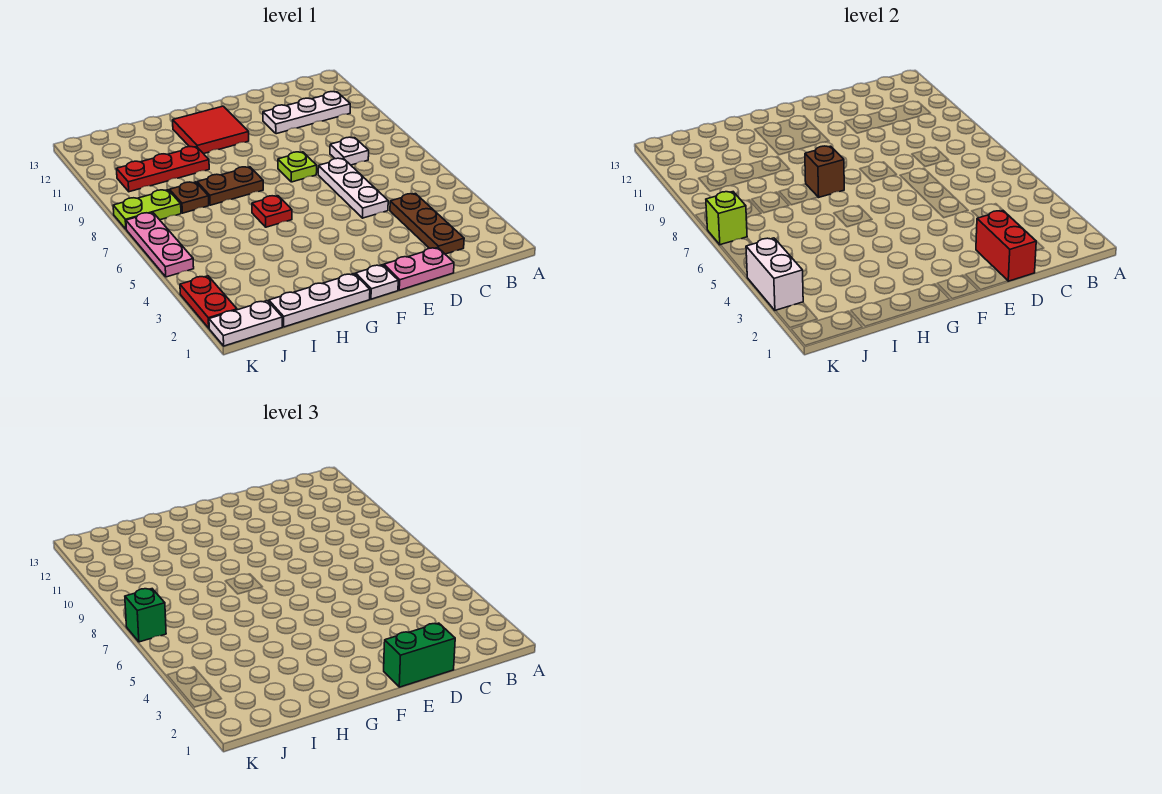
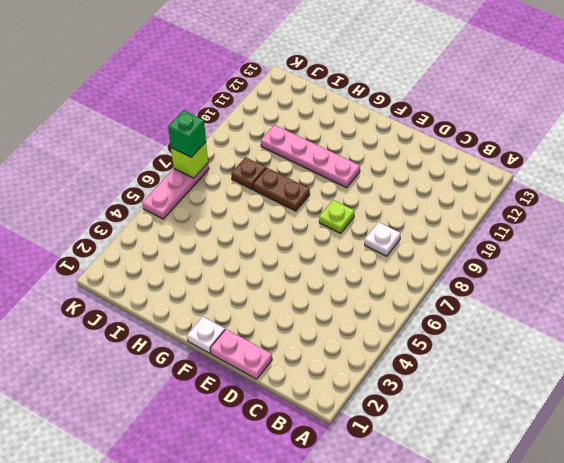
pink 1x4 plate [261,125,360,188] -> red 1x3 plate [117,147,209,192]
none -> white 1x3 plate [263,92,350,134]
none -> brown 1x3 plate [390,194,464,254]
none -> white 1x3 plate [318,158,388,218]

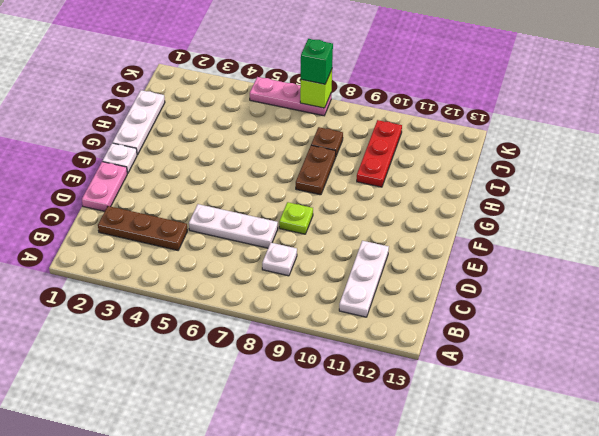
none -> red 2x2 tile [173,106,249,154]
none -> red 1x1 plate [252,196,292,227]
none -> white 1x2 plate [209,301,282,346]

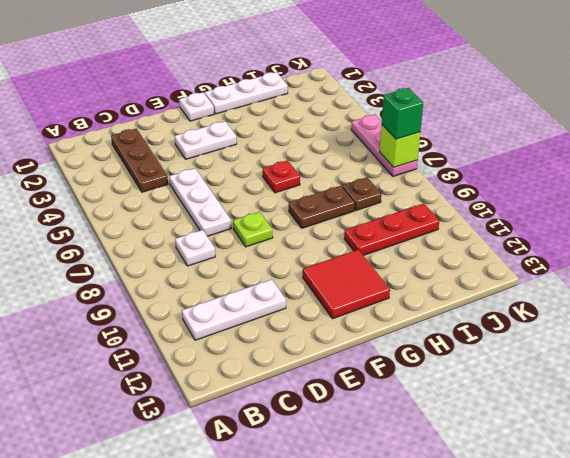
white 1x2 plate [175,121,237,159] -> white 1x2 plate moved to [209,301,282,346]
none -> pink 1x2 plate [384,248,454,290]
none -> lime 1x2 plate [113,190,181,229]
none -> red 1x2 plate [180,276,237,328]

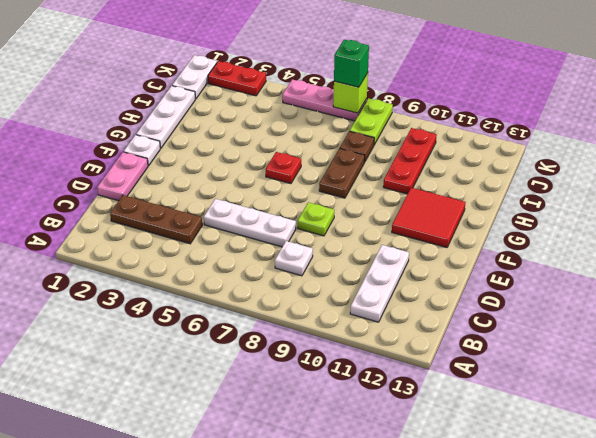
none -> red 1x2 brick [976,211,1036,281]
none -> brown 1x1 brick [805,146,844,197]
none -> white 1x2 brick [746,238,803,311]

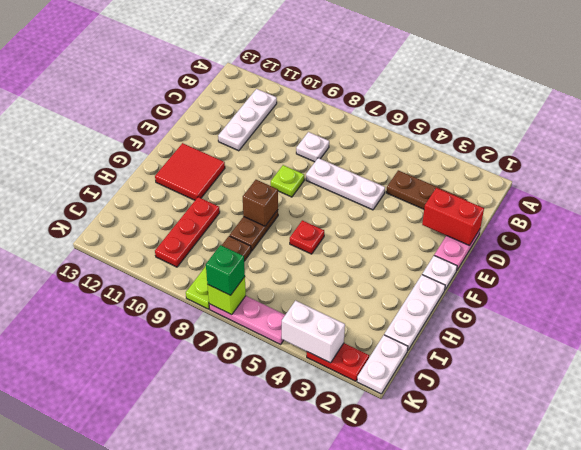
none -> green 1x2 brick [384,623,455,687]

